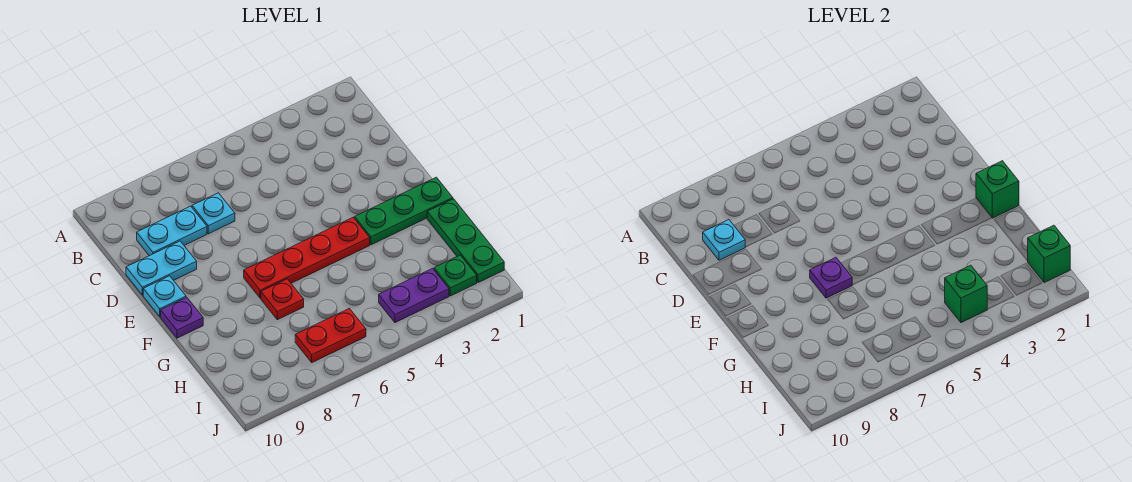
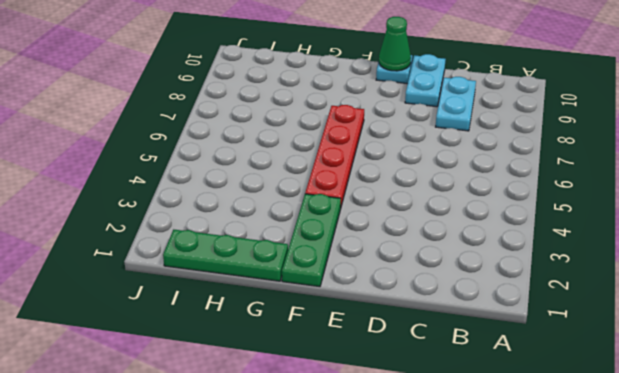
green 1x1 cone [379,17,411,71] -> none
none -> cyan 1x1 plate [192,193,235,234]
none -> purple 1x1 plate [161,297,203,338]
none -> red 1x1 plate [261,279,304,320]

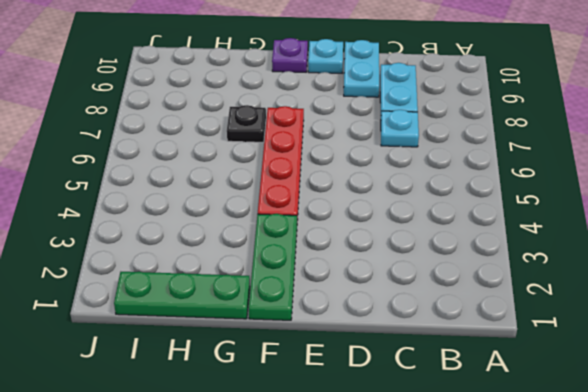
black 1x1 plate [227,105,266,142] -> red 1x1 plate [261,279,304,320]
none -> green 1x1 plate [434,255,477,296]
none -> purple 1x2 plate [379,269,449,323]
none -> red 1x2 plate [295,308,366,362]

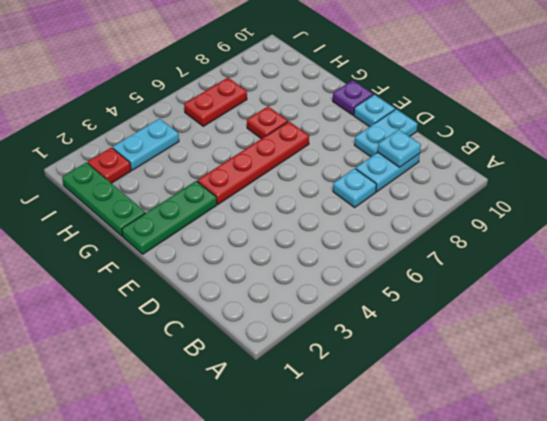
red 1x1 plate [88,148,131,183] -> green 1x1 plate [434,255,477,296]
cyan 1x2 plate [113,119,179,170] -> purple 1x2 plate [379,269,449,323]
none -> green 1x1 brick [976,161,1019,218]
none -> purple 1x1 plate [810,257,852,298]
none -> green 1x1 brick [1028,225,1070,283]

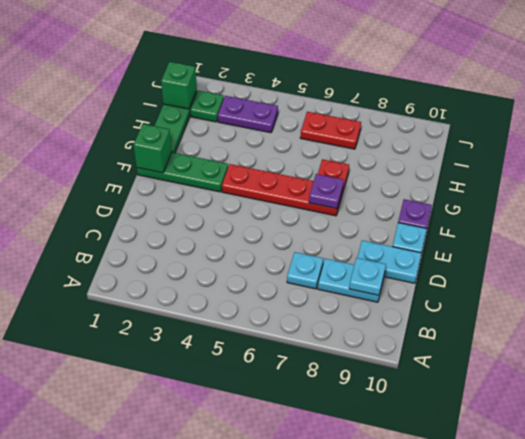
none -> green 1x1 brick [945,265,987,323]

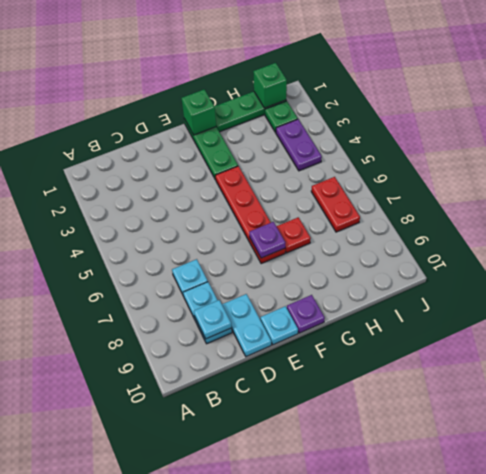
none -> green 1x1 brick [945,265,987,323]

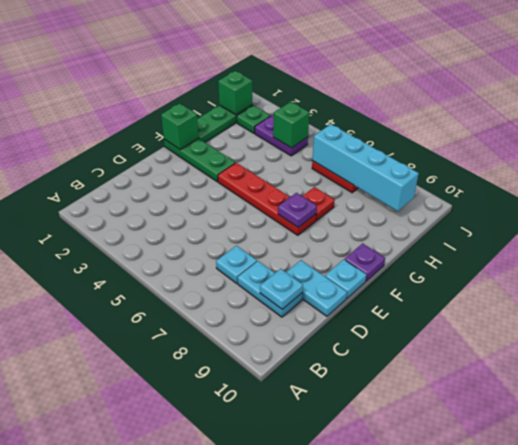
cyan 1x4 brick [312,124,419,211] -> none

